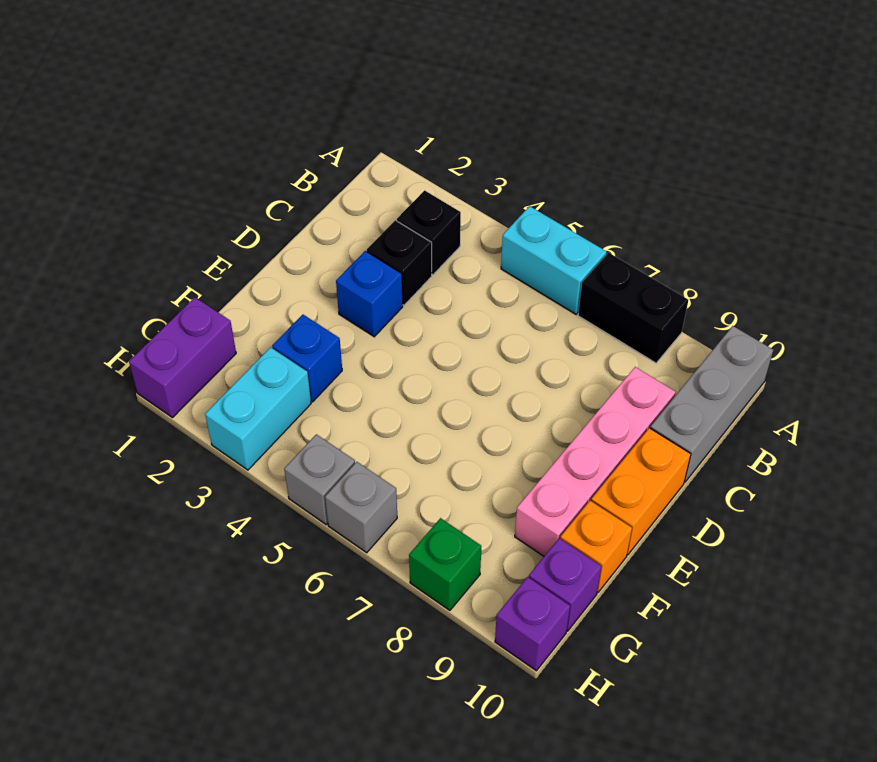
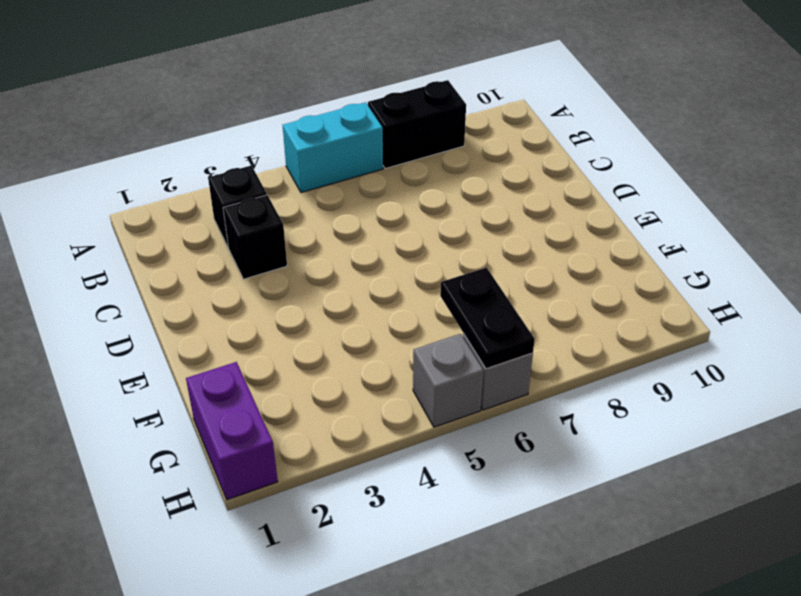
black 1x2 plate [440,268,535,369] -> none
none -> grey 1x3 brick [650,326,773,482]
none -> pink 1x4 brick [515,367,676,556]
none -> blue 1x1 brick [336,251,403,337]

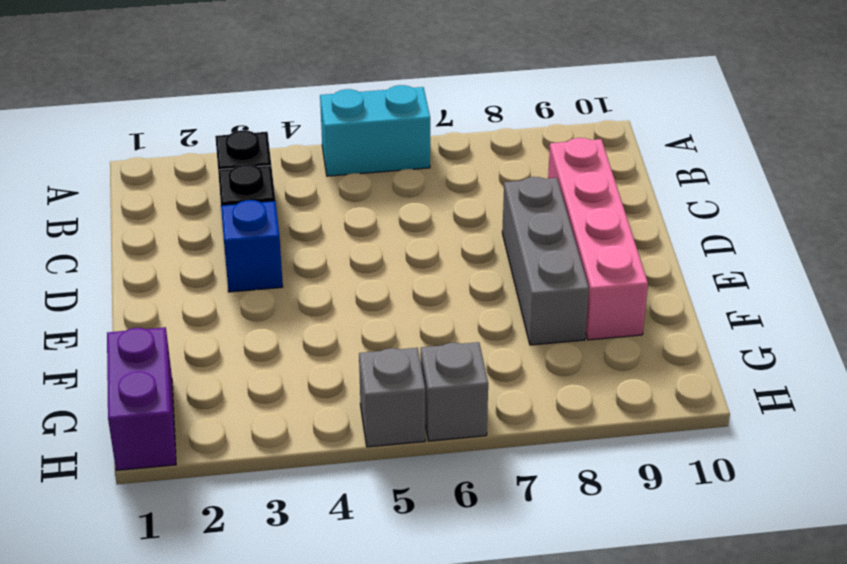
grey 1x3 brick [502,177,589,345] -> grey 1x3 brick moved to [650,326,773,482]
none -> black 1x2 brick [578,253,688,363]
none -> orange 1x2 brick [591,428,691,555]
none -> blue 1x1 brick [272,315,342,402]

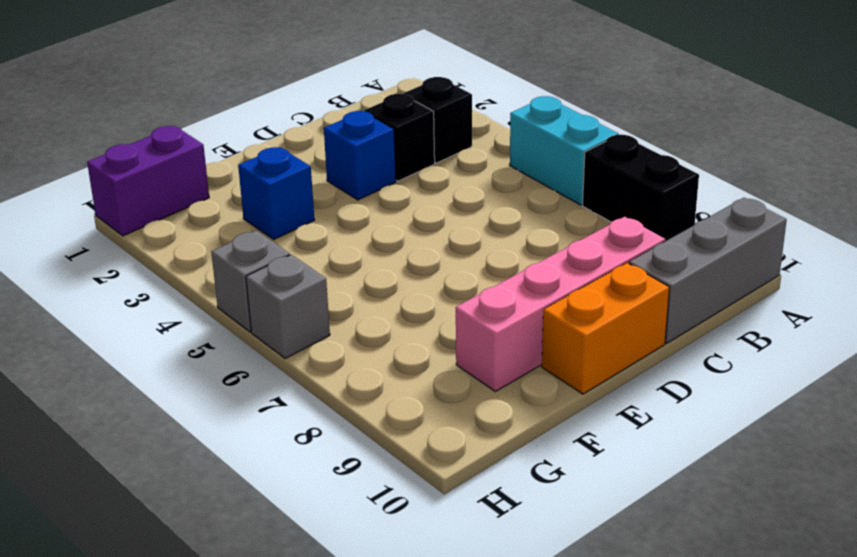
none -> orange 1x1 brick [560,501,632,592]
none -> cyan 1x2 brick [205,347,311,470]
none -> purple 1x1 brick [529,538,602,631]

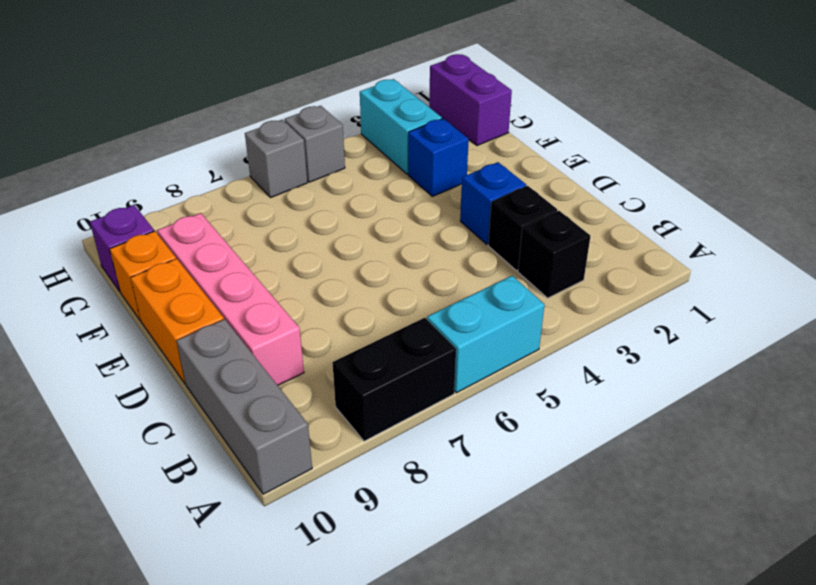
none -> green 1x1 brick [409,518,481,610]
none -> purple 1x1 brick [495,577,570,671]

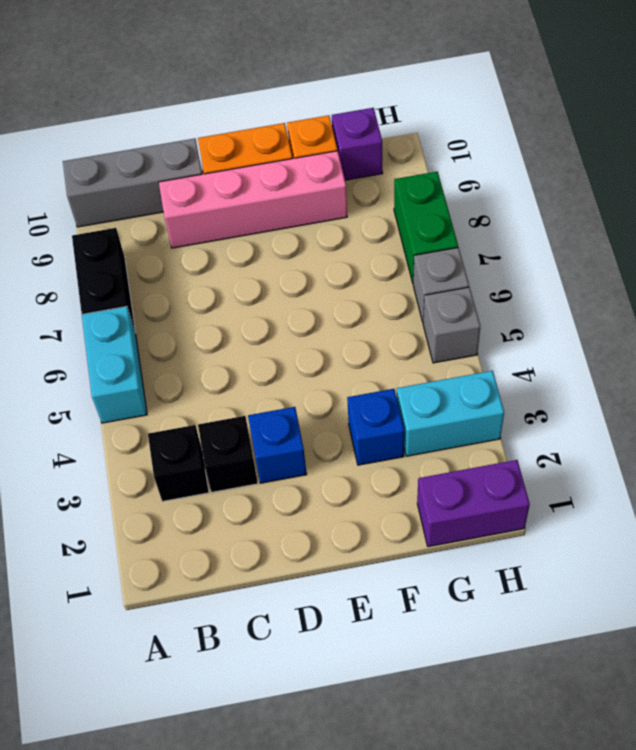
green 1x2 brick [394,172,458,283] -> green 1x1 brick [409,518,481,610]
none -> purple 1x1 brick [495,577,570,671]

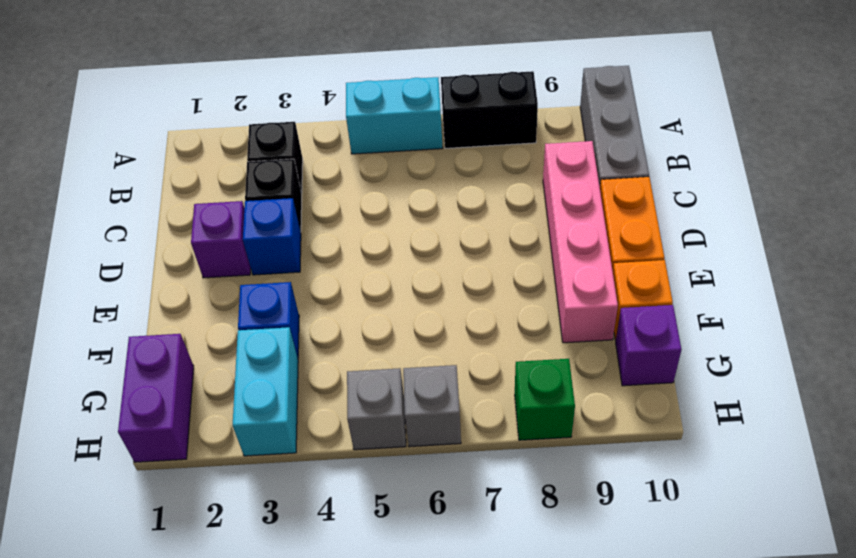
purple 1x1 brick [191,201,251,278] -> purple 1x1 brick moved to [495,577,570,671]

